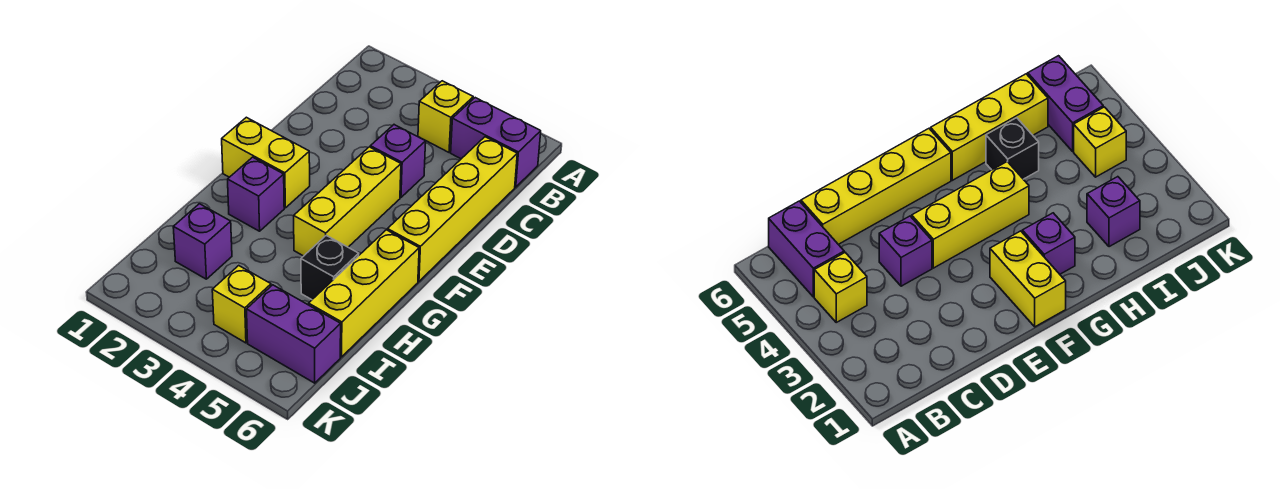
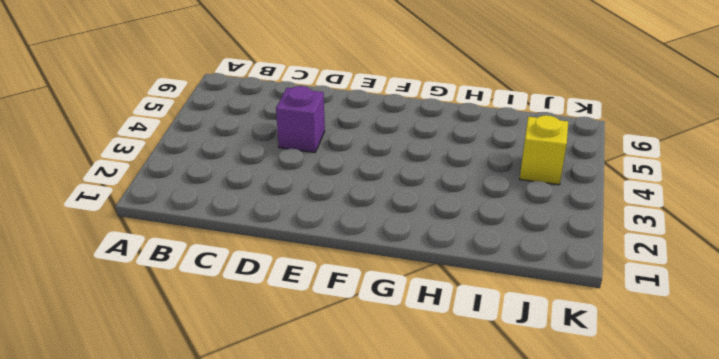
none -> yellow 1x1 brick [418,81,473,152]
none -> purple 1x2 brick [451,98,541,187]
none -> yellow 1x4 brick [387,137,517,281]

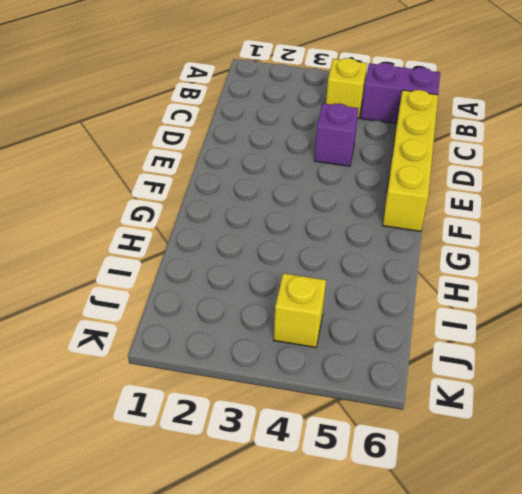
none -> yellow 1x3 brick [294,147,401,256]
none -> yellow 1x2 brick [222,117,310,208]
none -> purple 1x1 brick [228,157,284,231]

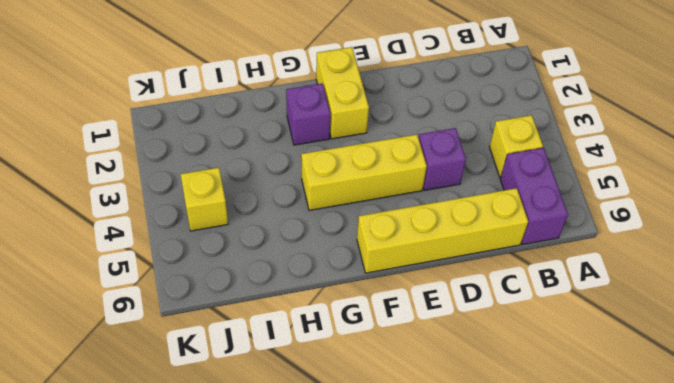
none -> yellow 1x3 brick [309,230,419,357]
none -> black 1x1 brick [301,235,359,300]
none -> purple 1x1 brick [173,204,232,279]

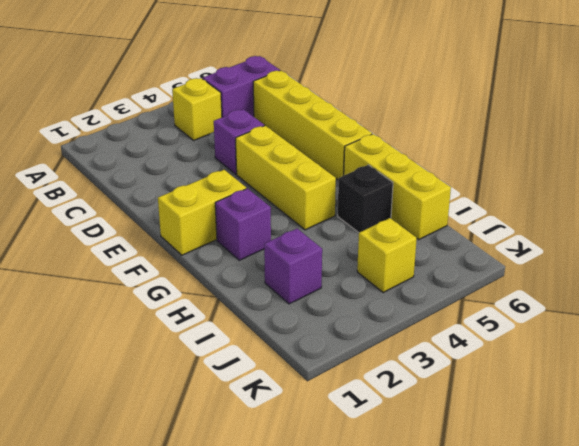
none -> purple 1x2 brick [247,285,341,383]

